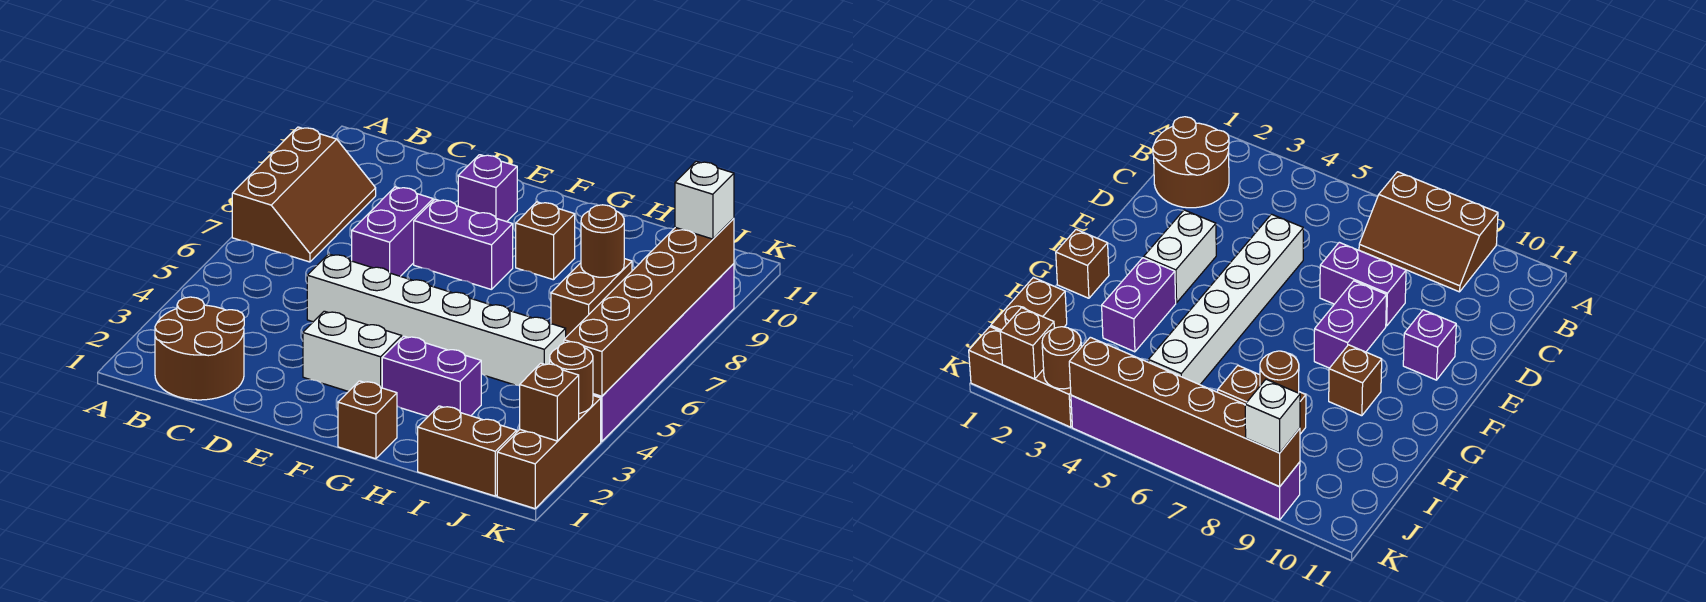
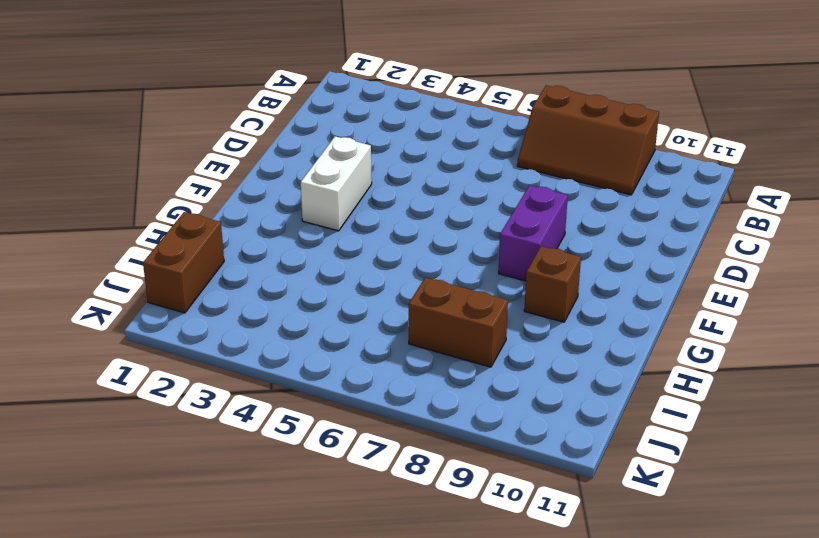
none -> brown 2x2 round brick [155,297,244,400]
none -> white 1x6 brick [307,254,566,386]
none -> purple 1x2 brick [352,187,433,276]

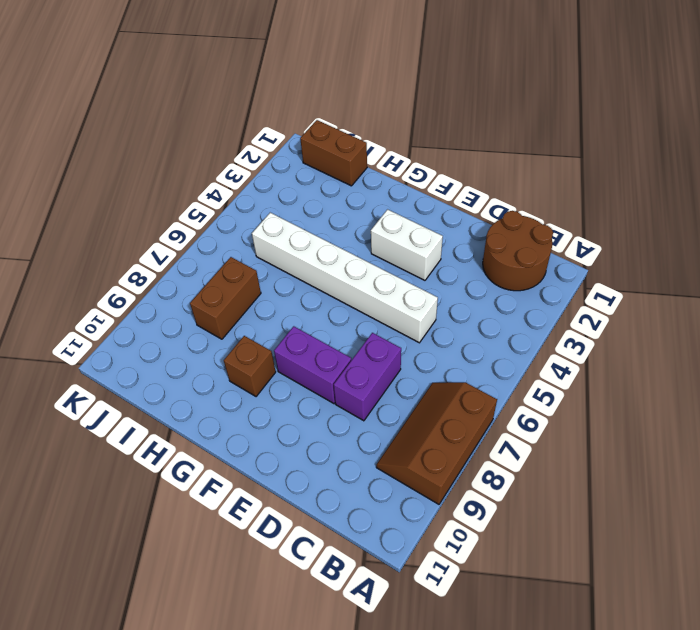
none -> purple 1x1 brick [458,155,517,222]
none -> brown 1x1 brick [338,381,397,459]
none -> purple 1x2 brick [382,336,481,416]

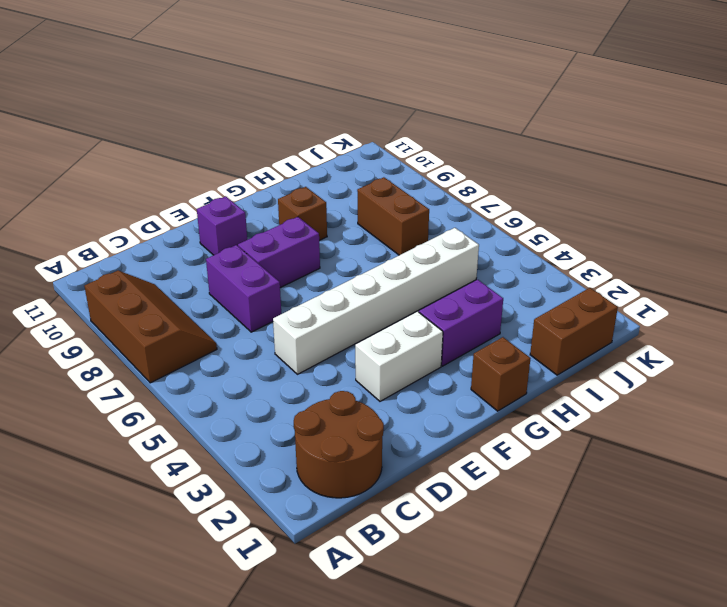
none -> brown 1x3 brick [497,396,601,509]
none -> purple 1x6 brick [593,264,734,441]
none -> brown 1x1 round brick [581,205,624,277]

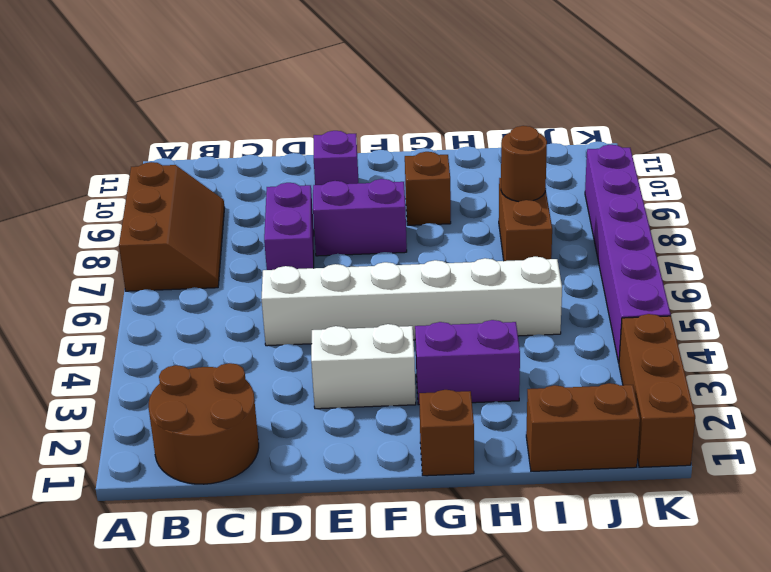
none -> brown 1x1 brick [520,363,579,441]
none -> brown 1x1 round brick [550,342,593,413]
none -> brown 1x6 brick [564,218,734,396]

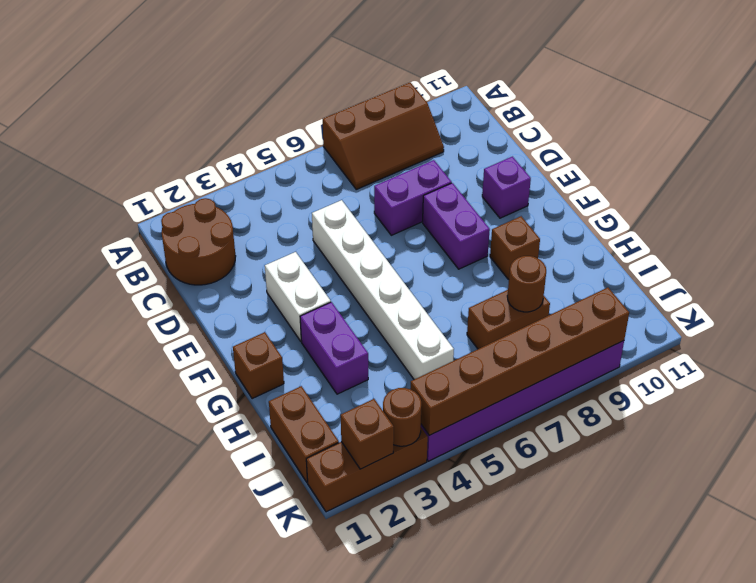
none -> white 1x1 brick [675,161,734,239]

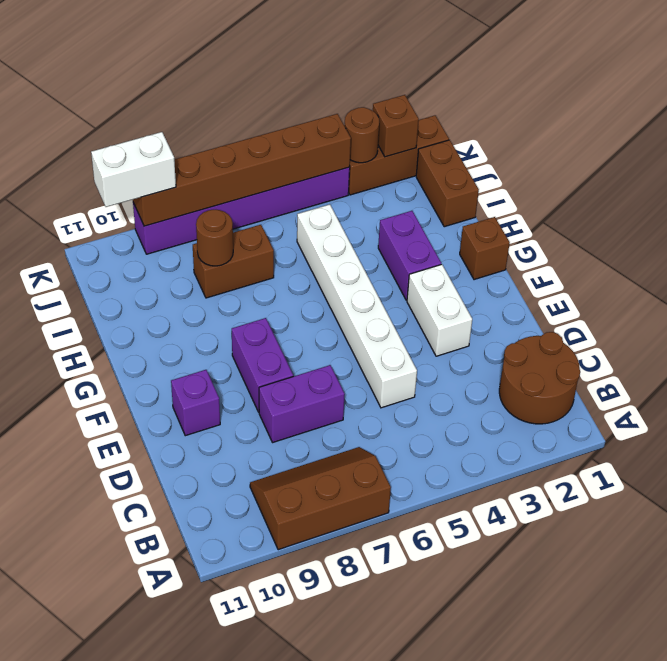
white 1x2 brick [91,132,176,207] -> white 1x1 brick [675,161,734,239]
none -> brown 1x1 brick [516,202,575,280]

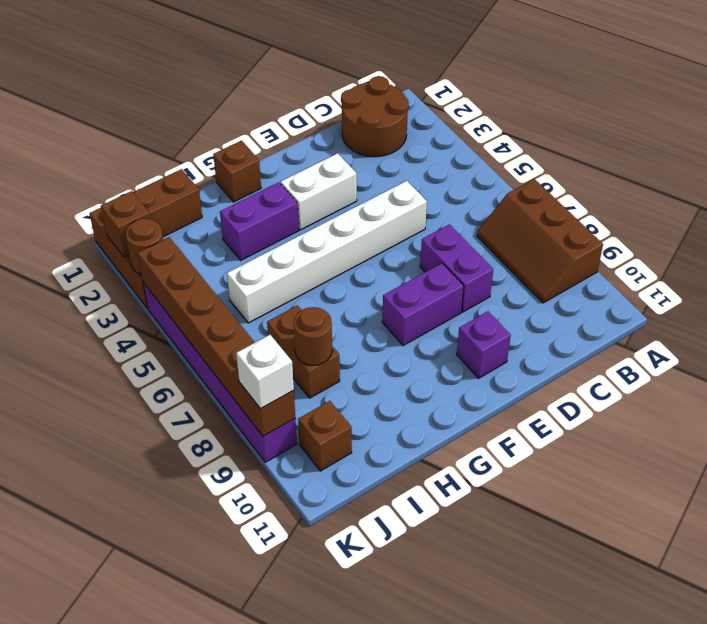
brown 1x1 brick [298,401,352,471] -> brown 1x1 brick moved to [516,202,575,280]

